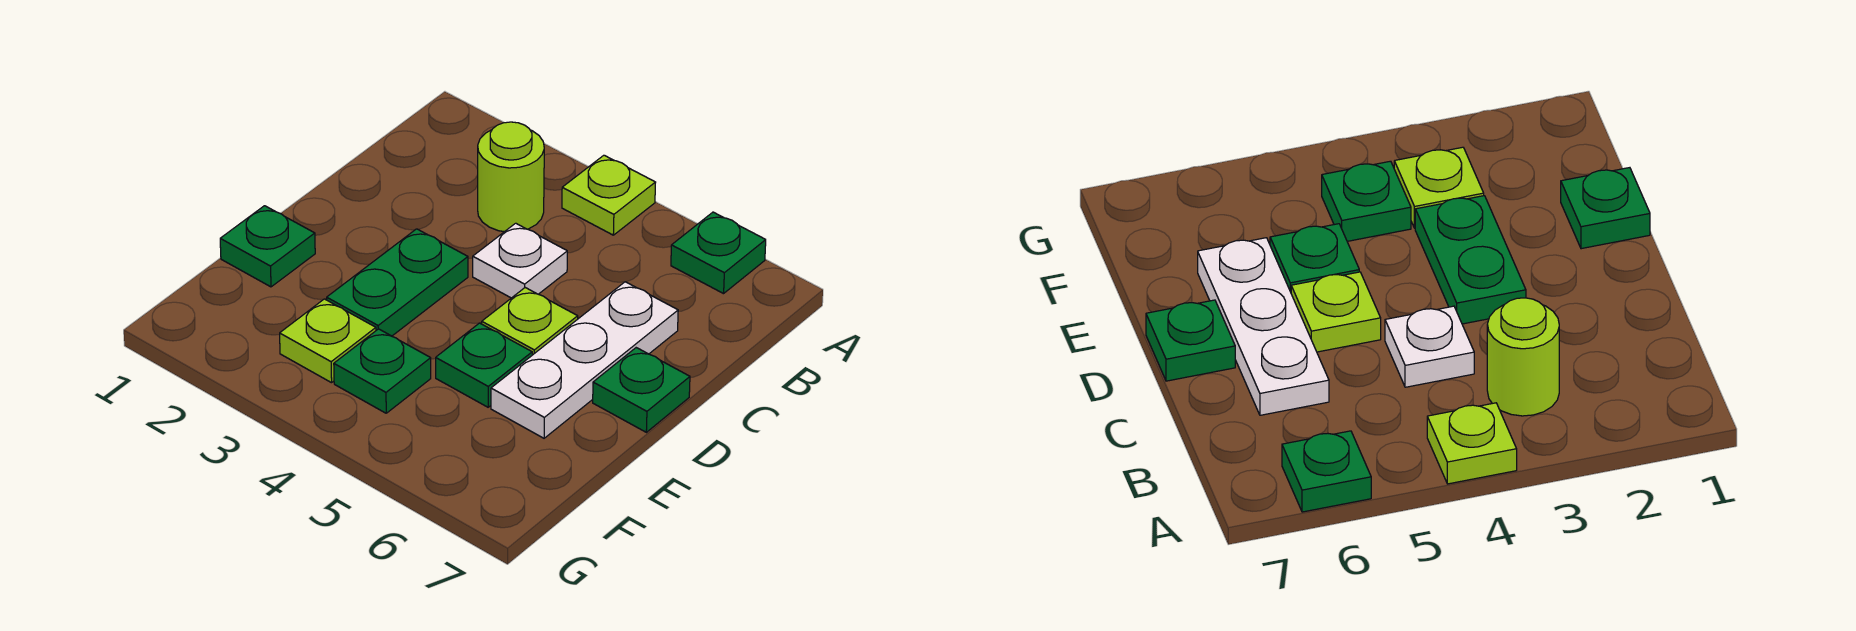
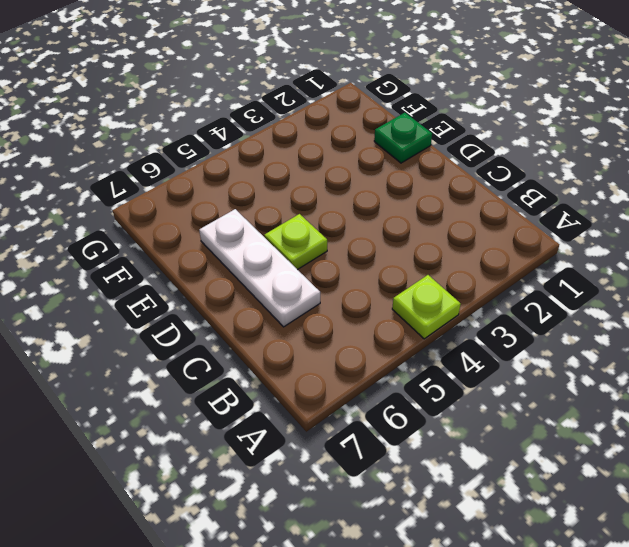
none -> green 1x1 plate [671,212,766,294]
none -> lime 1x1 round brick [478,122,544,232]
none -> white 1x1 plate [473,223,567,298]

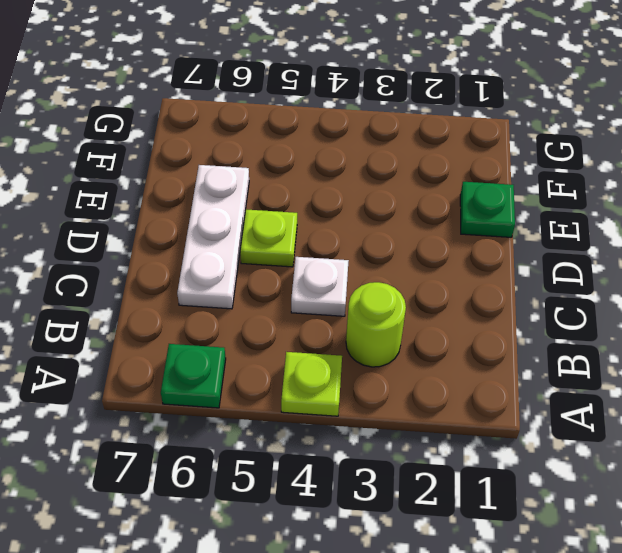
none -> green 1x2 plate [327,229,468,336]
none -> green 1x1 plate [593,348,690,432]
none -> green 1x1 plate [436,323,532,407]

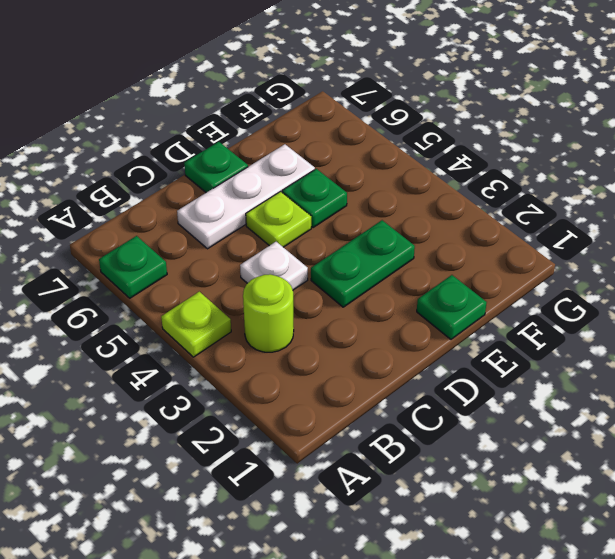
none -> lime 1x1 plate [280,299,376,383]
none -> green 1x1 plate [334,329,431,413]

